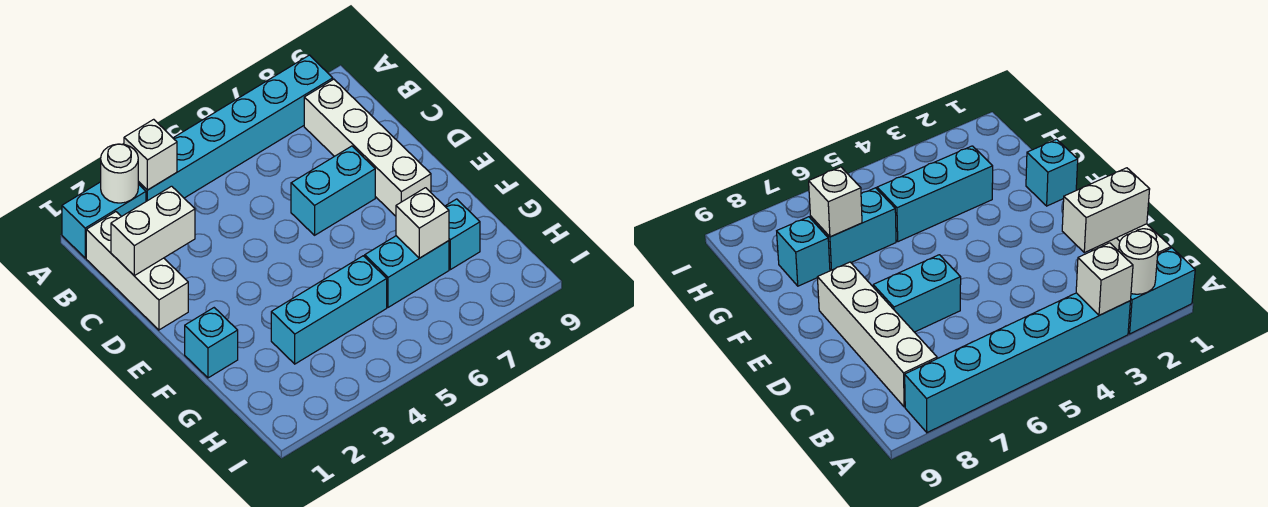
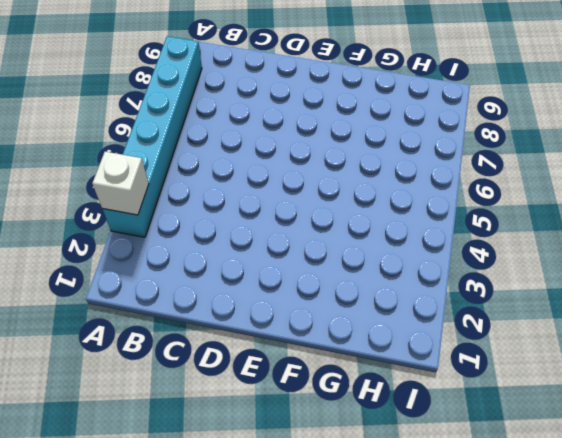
none -> cyan 1x2 brick [62,182,146,258]
none -> white 1x3 brick [86,212,188,330]
none -> white 1x4 brick [304,79,431,216]

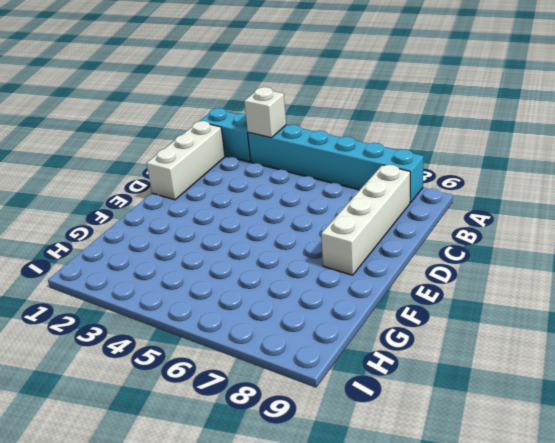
none -> cyan 1x2 brick [291,146,375,235]
none -> cyan 1x1 brick [185,308,238,378]
none -> cyan 1x3 brick [271,256,387,364]

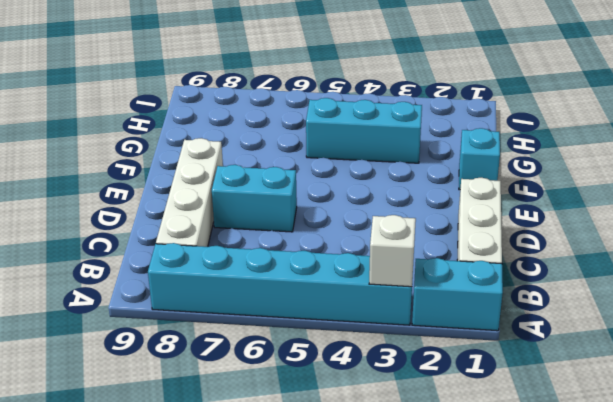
none -> cyan 1x2 brick [365,236,449,307]
none -> cyan 1x1 brick [445,199,480,270]
none -> white 1x1 round brick [101,144,138,203]

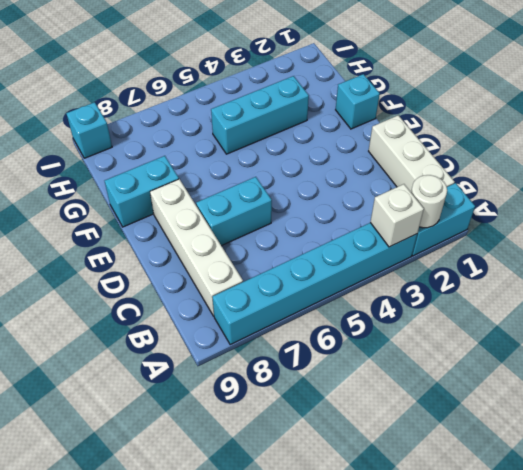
cyan 1x2 brick [105,156,179,227] -> cyan 1x2 brick moved to [365,236,449,307]
cyan 1x1 brick [66,102,112,158] -> cyan 1x1 brick moved to [445,199,480,270]
none -> white 1x2 brick [111,186,195,276]
none -> white 1x1 brick [396,188,449,258]

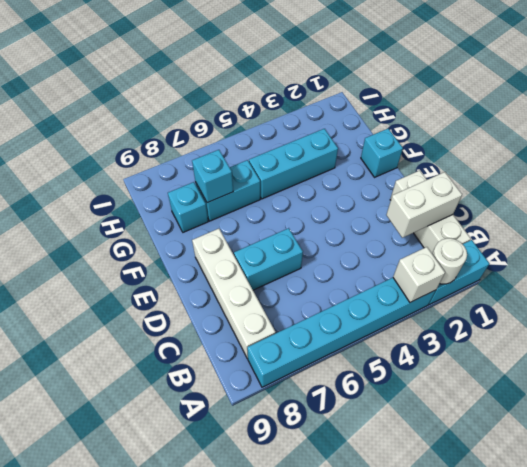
cyan 1x1 brick [192,150,233,203] -> white 1x1 brick [396,188,449,258]

